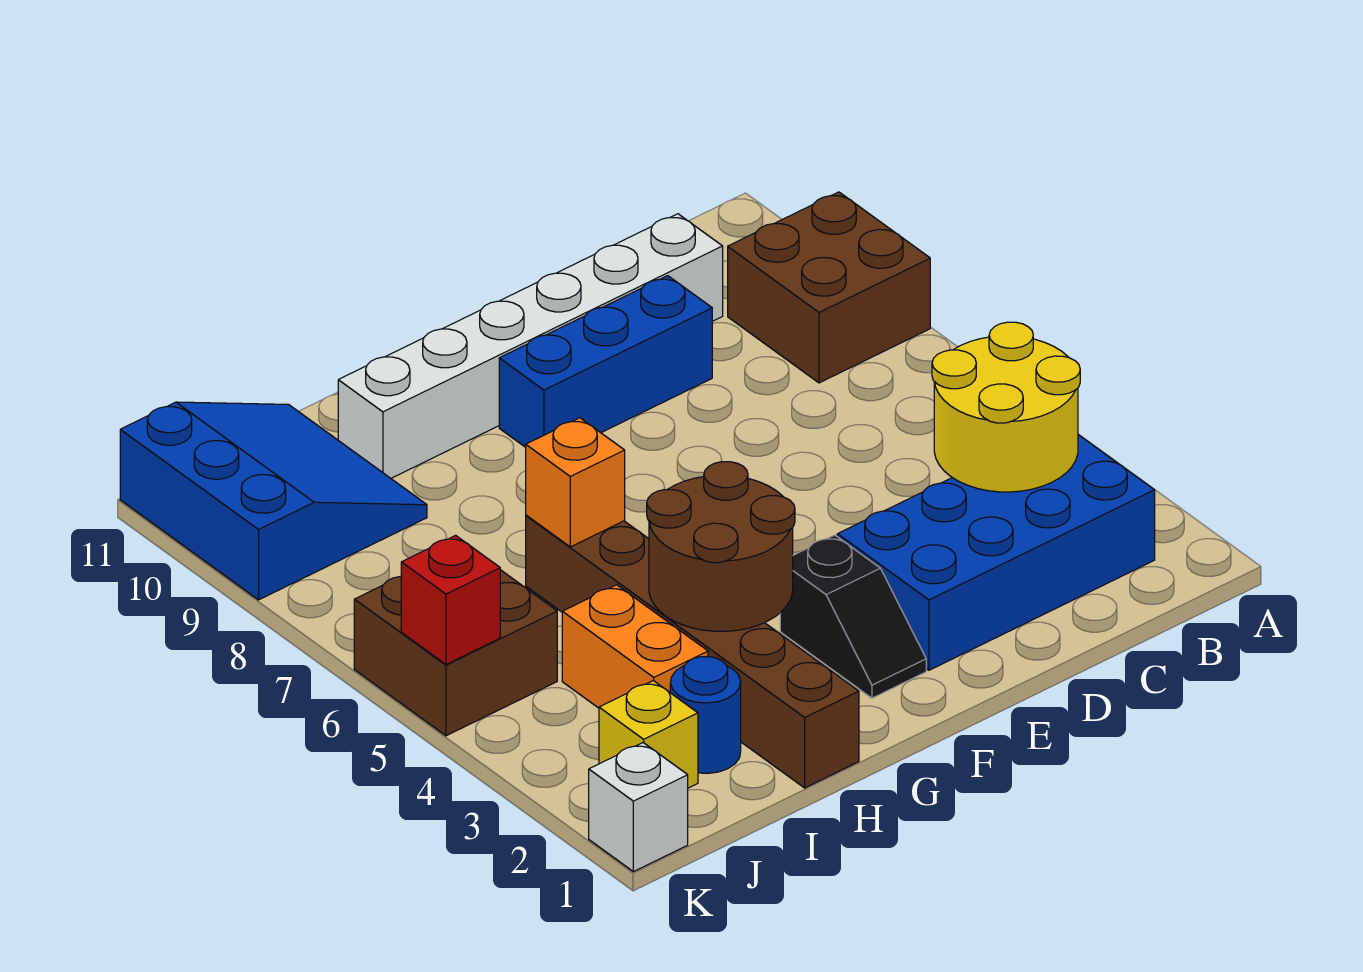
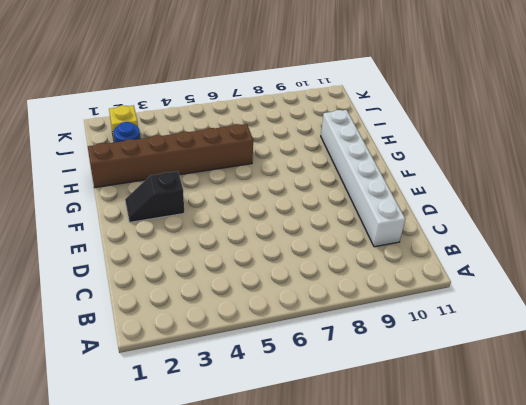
none -> brown 2x2 brick [728,192,930,383]
none -> blue 2x4 brick [837,435,1155,670]
none -> blue 1x3 brick [499,276,712,447]

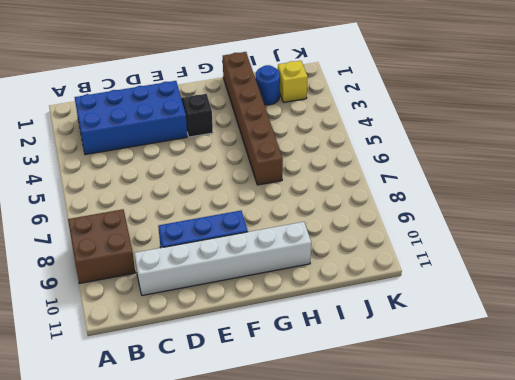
none -> orange 1x2 brick [562,585,708,708]
none -> blue 3x3 slope [120,402,427,600]
none -> brown 2x2 brick [354,570,557,736]

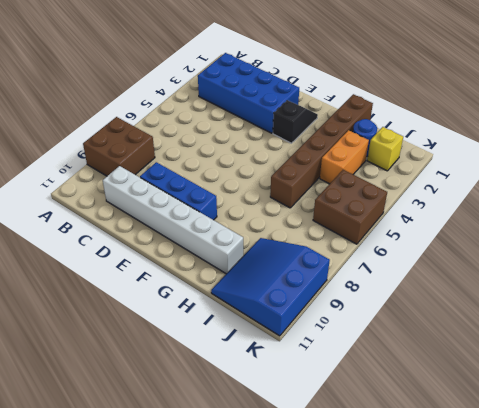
none -> white 1x1 brick [589,743,688,872]
none -> yellow 2x2 round brick [932,322,1080,492]
none -> brown 2x2 round brick [647,462,795,631]

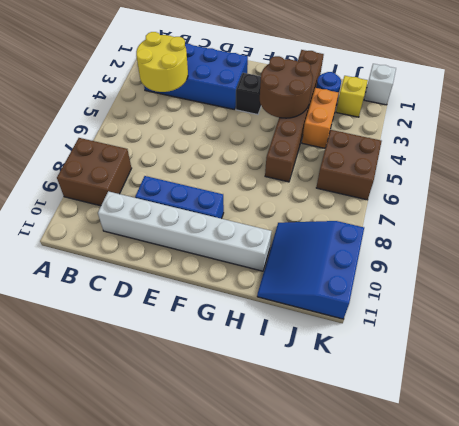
none -> orange 1x1 brick [526,418,625,547]
none -> red 1x1 brick [401,535,500,664]

